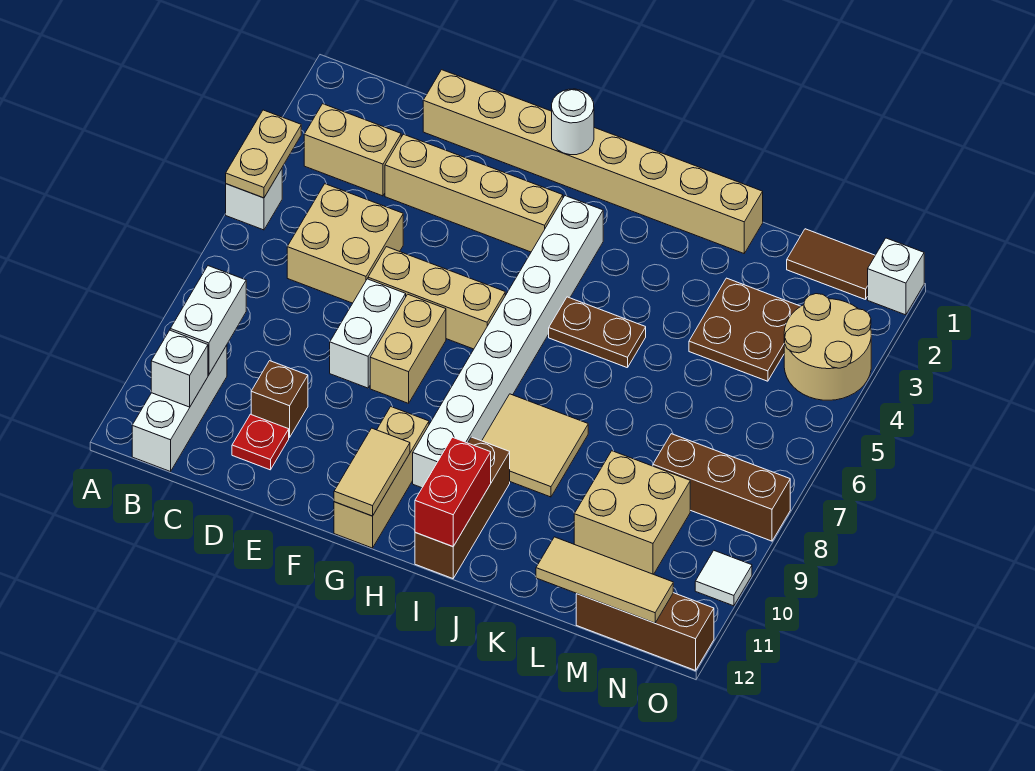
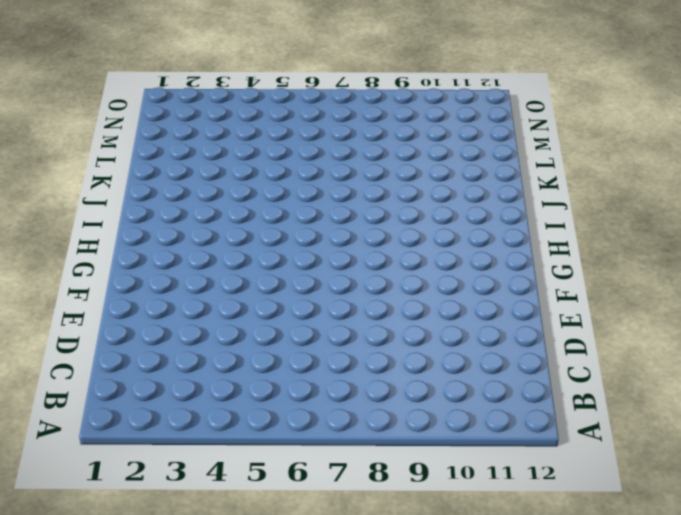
none -> white 1x1 brick [226,169,282,230]
none -> tan 1x2 brick [304,104,401,196]
none -> white 1x3 brick [132,345,227,472]
none -> tan 2x2 brick [287,184,403,303]

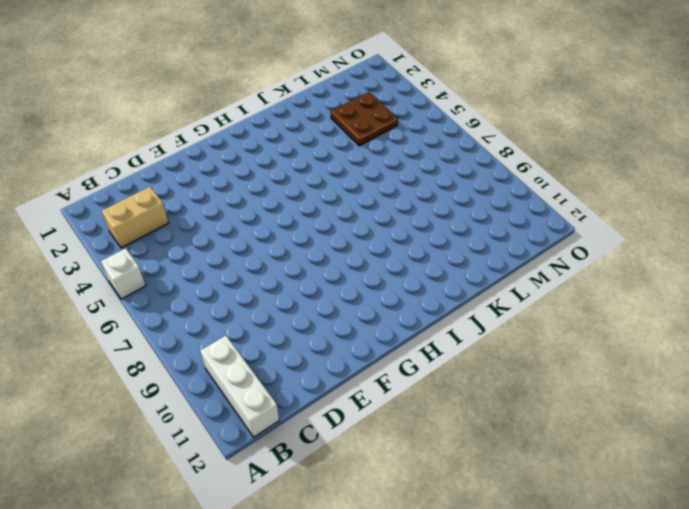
none -> tan 2x2 brick [287,184,403,303]
none -> tan 1x8 brick [423,70,763,253]
none -> tan 1x4 brick [385,134,563,252]
none -> brown 1x1 brick [251,361,308,437]

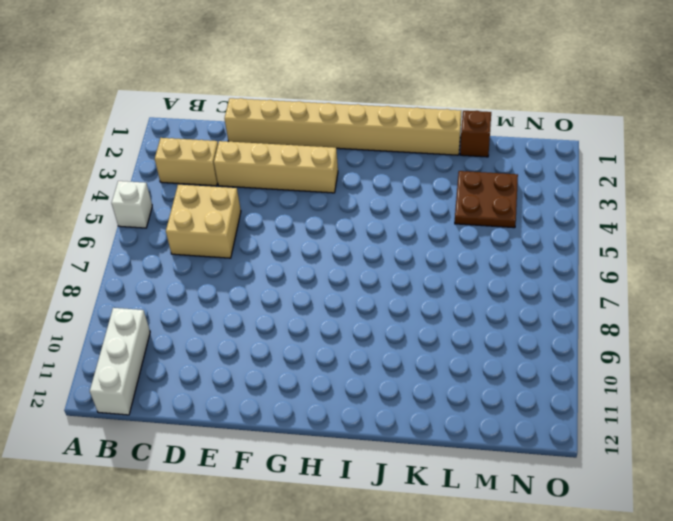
brown 1x1 brick [460,111,491,157] -> brown 1x1 brick moved to [251,361,308,437]
none -> red 1x1 plate [232,414,289,470]
none -> tan 1x3 brick [368,247,505,349]
none -> white 1x2 brick [330,279,406,388]
none -> tan 1x2 brick [370,294,446,403]

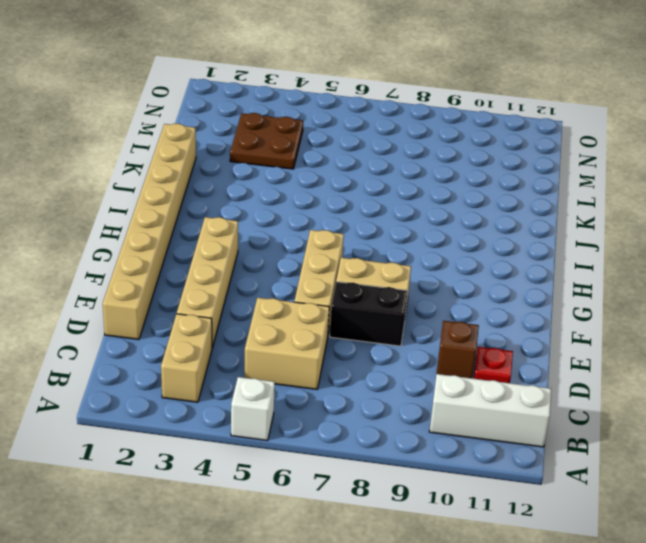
black 1x2 brick [330,282,408,346] -> white 1x2 brick [330,279,406,388]
none -> tan 1x3 brick [334,407,429,548]
none -> white 1x8 brick [413,196,603,488]
none -> brown 1x2 plate [549,297,646,368]
none -> tan 2x2 tile [482,394,588,497]

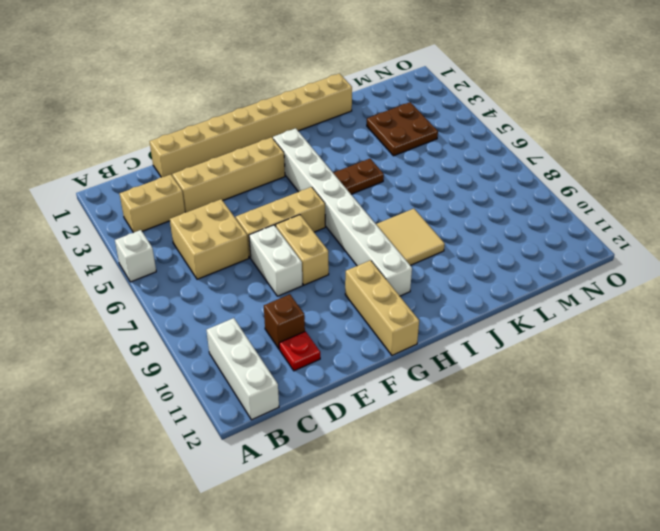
none -> brown 1x3 brick [415,437,510,579]
none -> tan 2x2 brick [574,451,690,574]
none -> brown 1x2 tile [787,229,875,300]
none -> brown 1x3 brick [653,434,790,541]

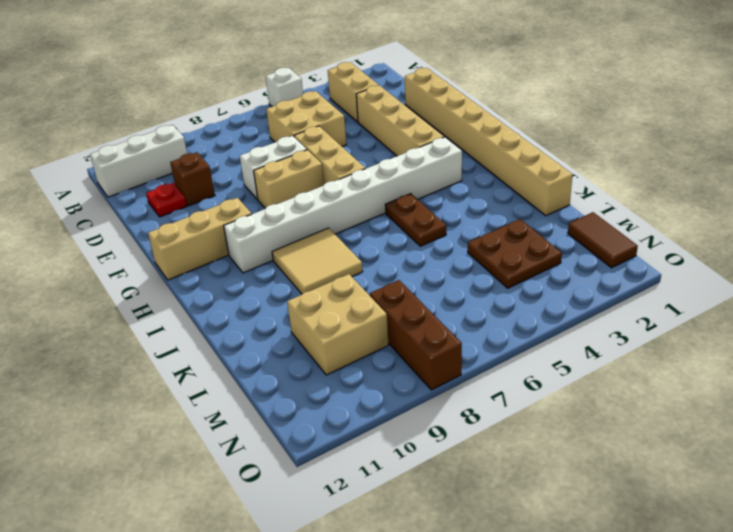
none -> brown 1x3 brick [415,437,510,579]
none -> brown 1x3 brick [576,593,714,670]
none -> tan 2x2 round brick [784,294,871,400]
none -> white 1x1 brick [868,238,924,315]

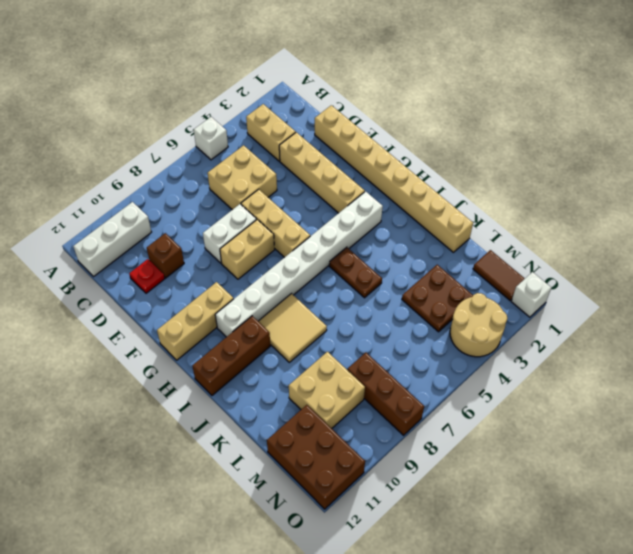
brown 2x3 brick [267,405,365,509] -> brown 1x3 brick [576,593,714,670]
none -> white 1x1 tile [695,551,752,606]
none -> tan 1x2 plate [226,110,301,198]
none -> white 1x2 brick [170,266,246,375]
none -> white 1x1 brick [151,330,208,407]

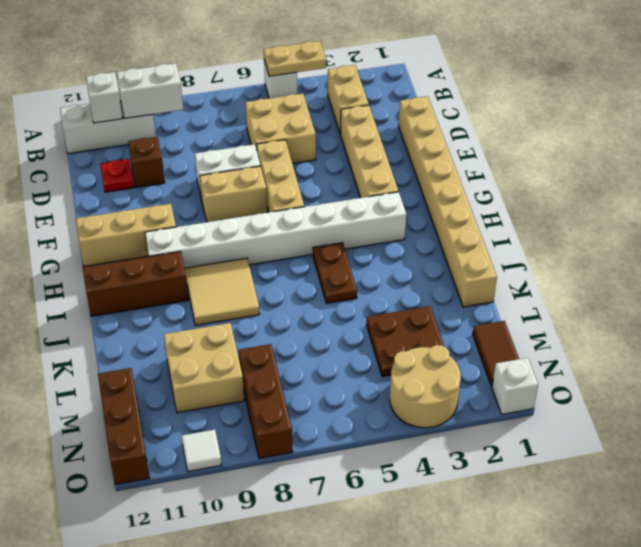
none -> white 1x1 round brick [552,89,594,155]
none -> tan 1x2 tile [334,428,410,516]
none -> red 1x2 brick [415,437,491,547]
none -> tan 1x3 tile [536,537,673,623]

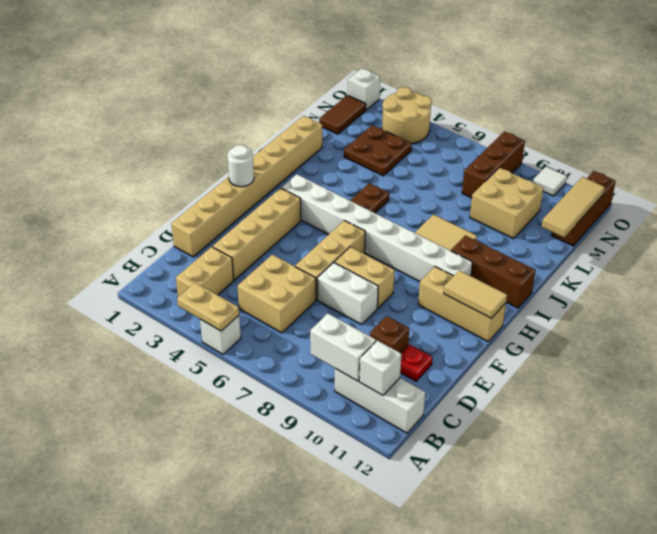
none -> red 1x2 brick [415,437,491,547]

